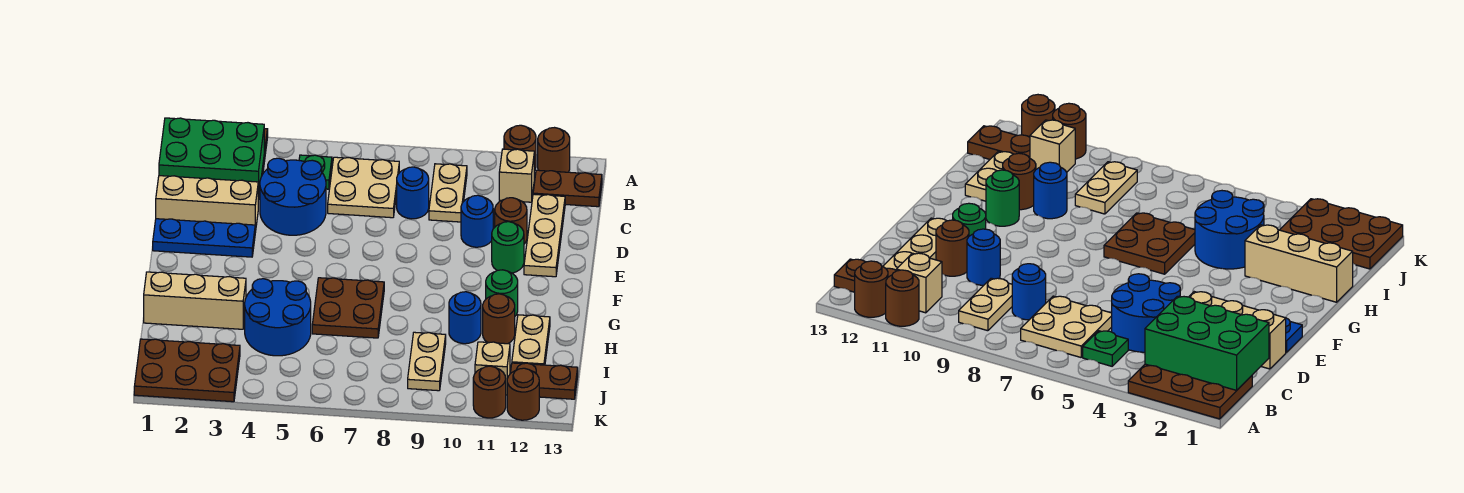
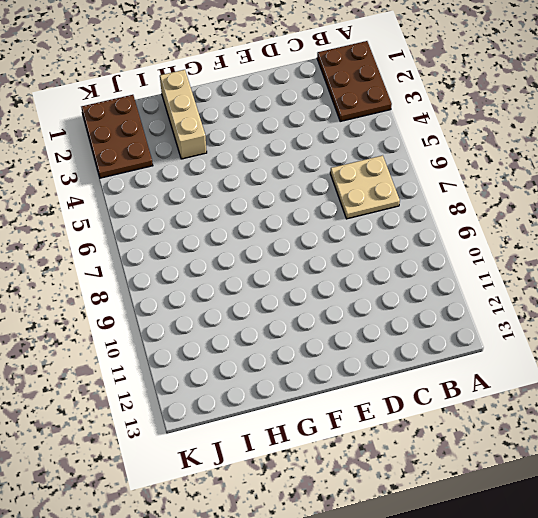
none -> brown 1x1 round brick [504,125,536,171]
none -> brown 1x1 round brick [538,128,570,172]
none -> green 1x1 plate [299,155,332,189]
none -> tan 1x2 plate [429,164,467,222]

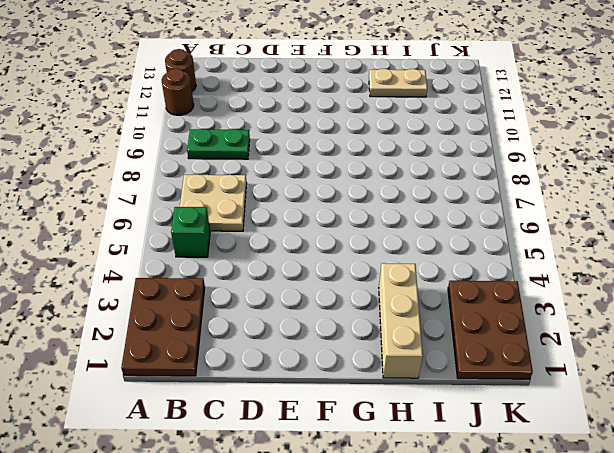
green 1x1 brick [171,207,210,257] -> green 1x1 plate [299,155,332,189]
green 1x2 plate [187,129,250,159] -> tan 1x2 plate [429,164,467,222]
none -> tan 1x1 brick [499,149,534,202]
none -> brown 1x2 plate [533,170,602,207]
none -> blue 2x2 round brick [260,158,326,235]
none -> blue 1x1 round brick [397,167,429,219]

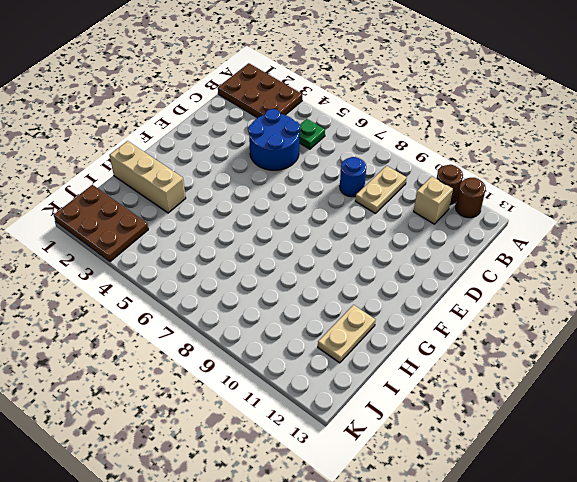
none -> tan 2x2 plate [328,157,399,218]
none -> brown 1x2 plate [533,170,602,207]
none -> tan 1x3 plate [524,194,565,277]
none -> tan 1x3 brick [156,176,258,232]

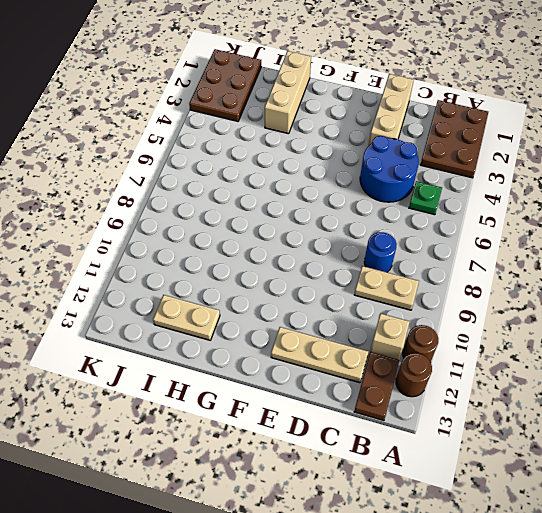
none -> tan 2x2 plate [328,157,399,218]
none -> blue 1x1 round brick [461,195,493,247]
none -> brown 1x1 round brick [495,198,527,244]
none -> blue 1x3 plate [153,219,255,257]

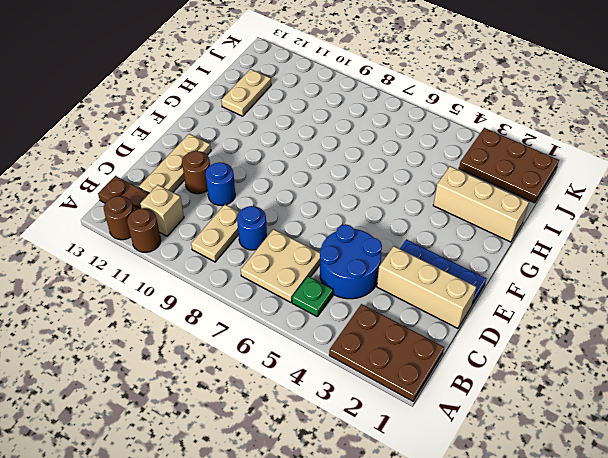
none -> green 1x1 round brick [492,222,524,273]
none -> brown 2x2 plate [312,278,384,338]
none -> green 1x1 round brick [486,270,518,316]
none -> blue 2x2 round brick [245,279,311,356]

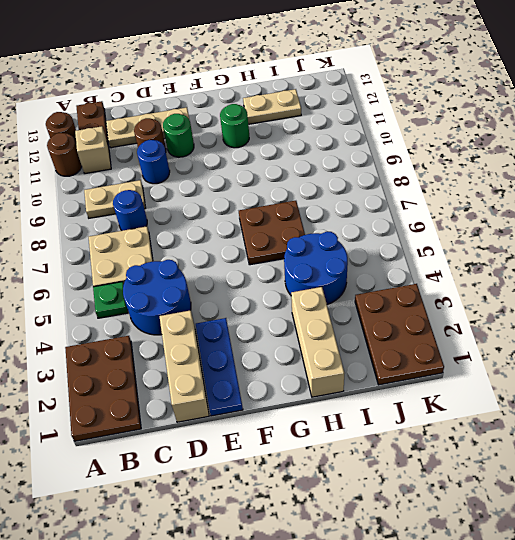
none -> blue 1x1 round brick [449,292,481,344]
none -> brown 1x1 round brick [483,294,515,344]
none -> tan 1x2 plate [408,332,446,391]
none -> tan 1x1 brick [475,342,510,395]

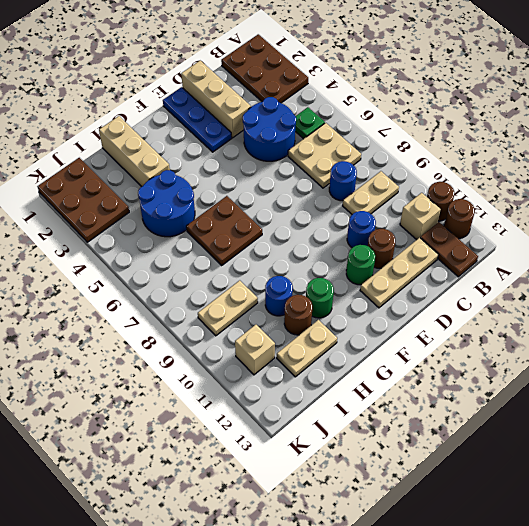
none -> brown 1x2 plate [510,363,578,399]
none -> brown 1x1 round brick [473,366,506,418]
none -> brown 1x1 round brick [507,368,539,420]
none -> green 2x3 brick [159,118,264,199]

